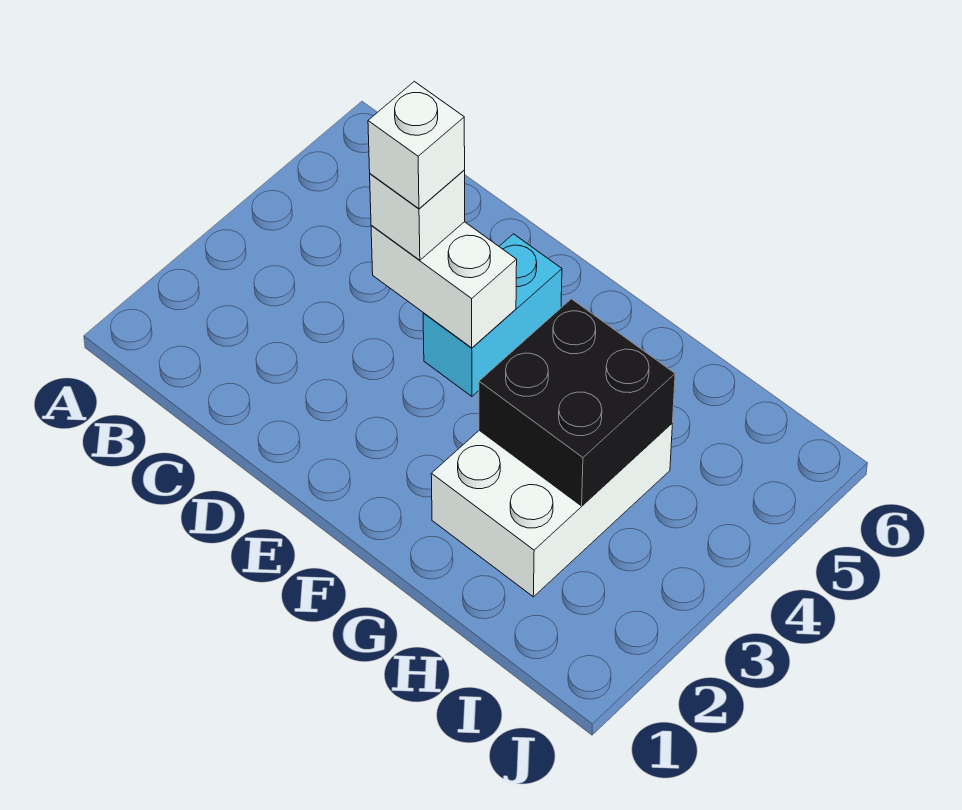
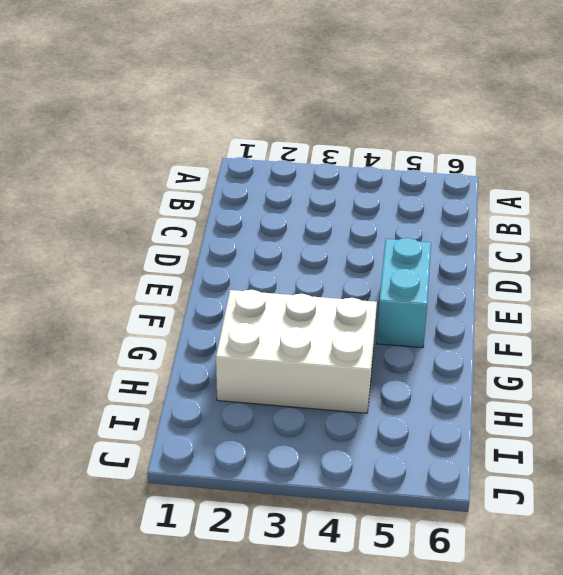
cyan 1x2 brick [377,238,431,348] -> cyan 1x2 brick turned to [423,234,562,396]
none -> white 1x2 brick [371,222,517,348]
none -> black 2x2 brick [479,299,675,506]

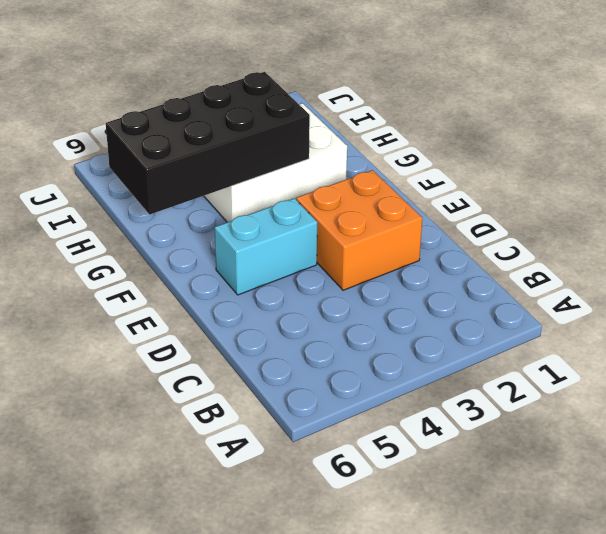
orange 2x2 brick [296,170,422,290] -> none
black 2x4 brick [106,72,310,215] -> black 2x2 brick [479,299,675,506]
none -> white 1x2 brick [371,222,517,348]
none -> white 1x1 brick [370,170,465,260]

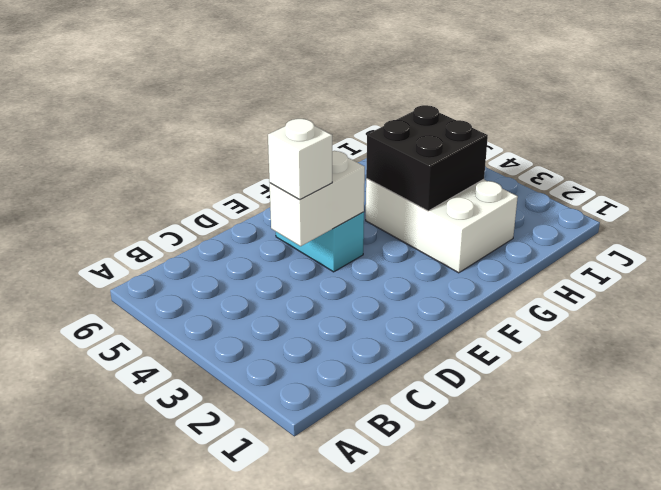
none -> white 1x1 brick [368,81,465,209]

